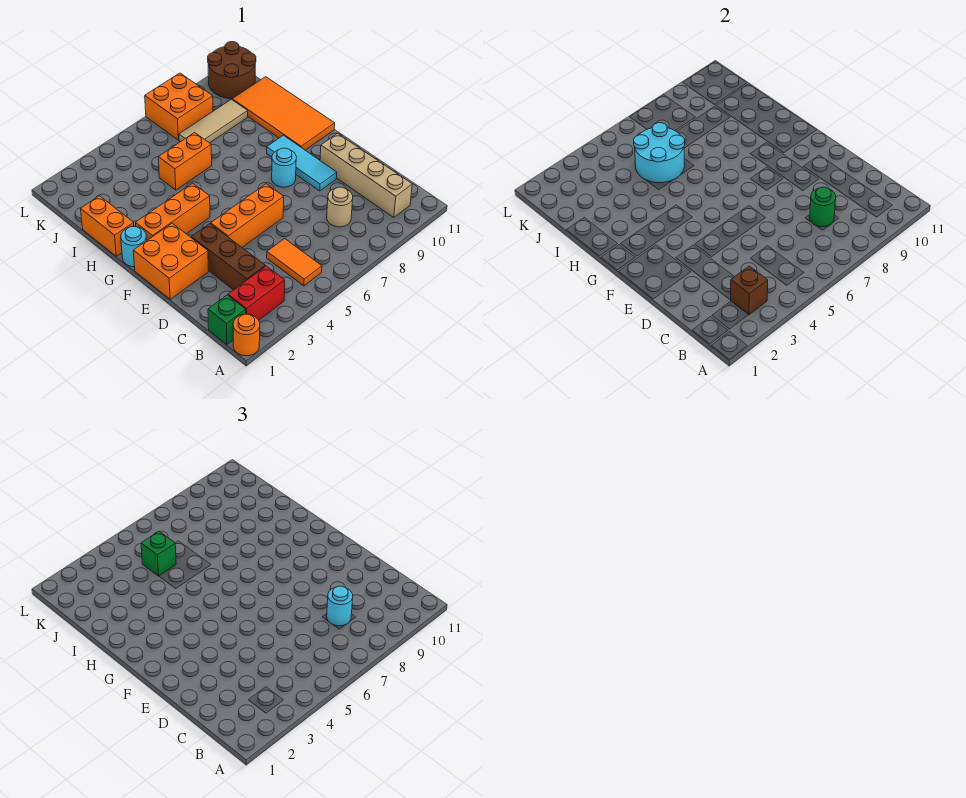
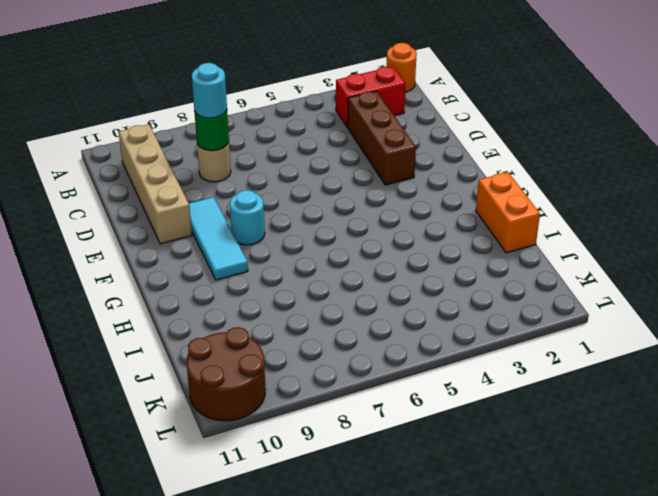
none -> green 1x1 brick [208,295,246,344]
none -> orange 1x2 tile [267,239,322,286]
none -> orange 2x2 brick [133,223,208,299]

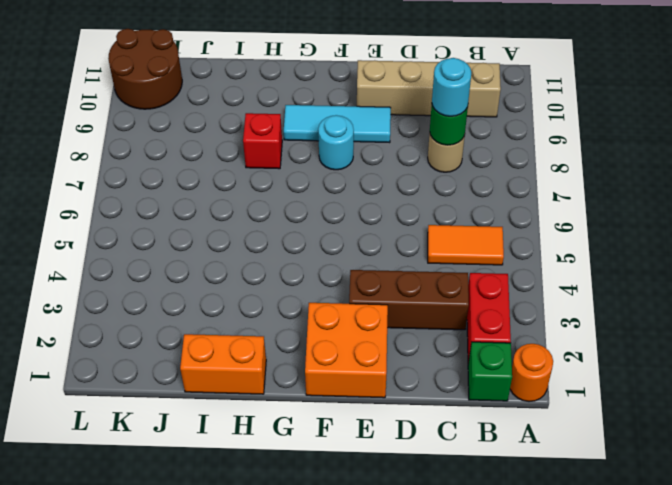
red 1x1 brick [243,113,282,169] -> none
none -> orange 1x3 brick [211,184,284,247]
none -> cyan 1x1 round brick [121,227,147,267]
none -> orange 1x3 brick [136,183,210,240]

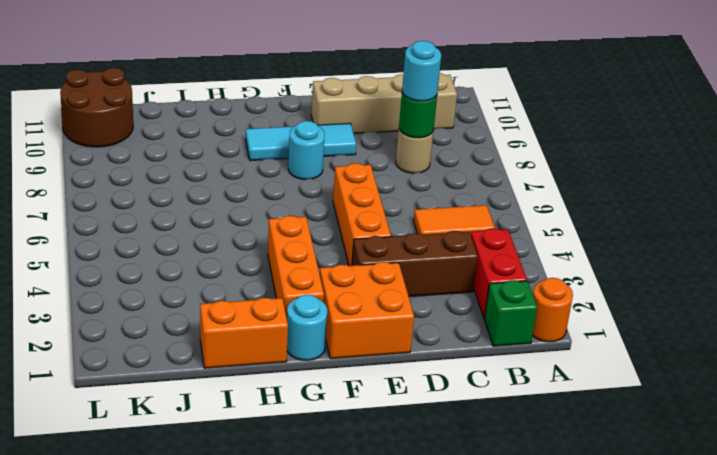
none -> orange 2x4 tile [232,77,335,150]
none -> orange 1x2 brick [158,132,212,190]
none -> tan 1x3 tile [179,99,248,143]

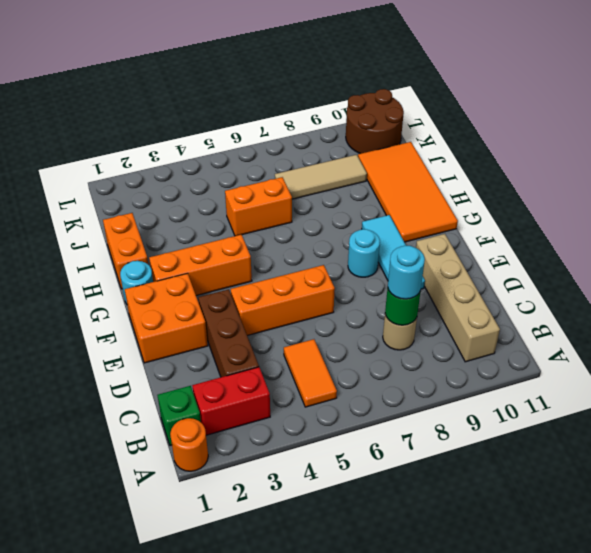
none -> orange 2x2 brick [145,73,213,140]
none -> brown 1x1 brick [731,266,768,315]
none -> cyan 2x2 round brick [634,123,685,183]

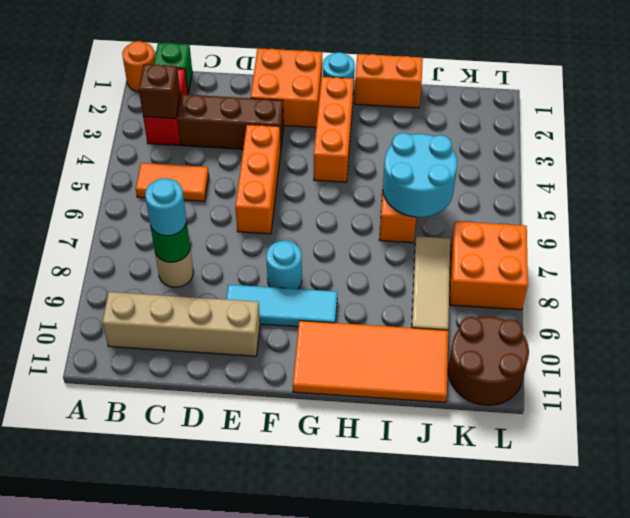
none -> green 1x1 brick [141,531,176,576]

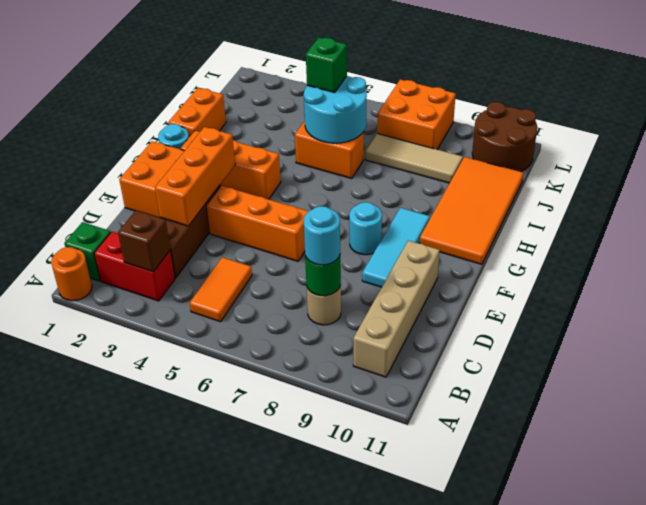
orange 1x3 brick [155,127,235,226] -> none

